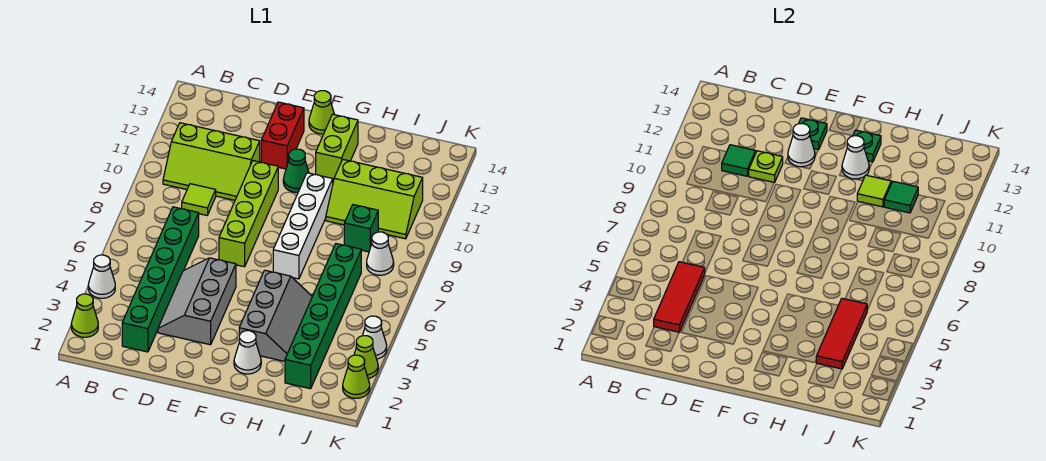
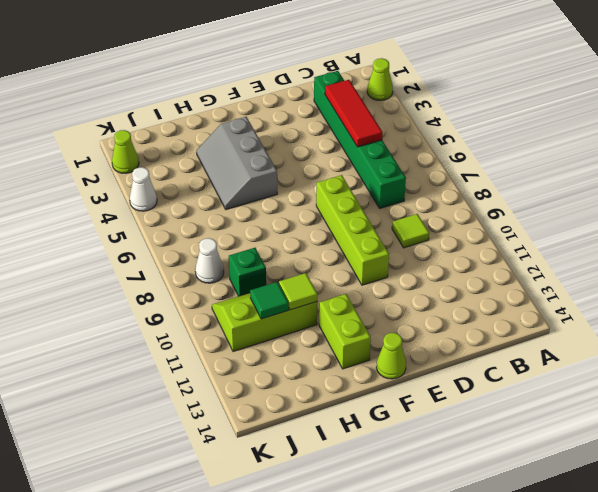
none -> white 1x1 cone [88,255,115,298]
none -> lime 2x3 slope [163,123,260,200]
none -> grey 2x3 slope [158,258,236,345]
none -> red 1x2 brick [261,102,304,169]

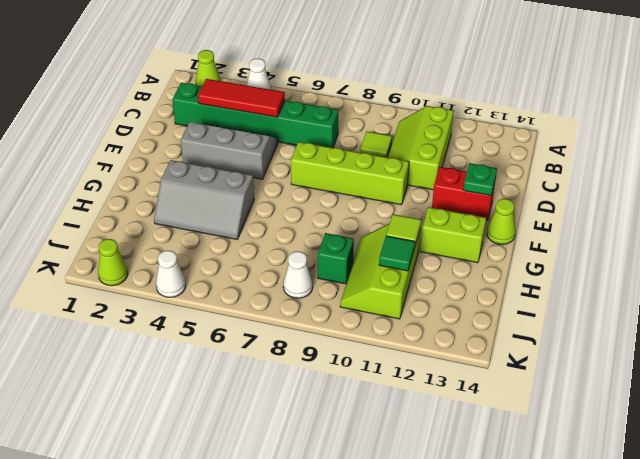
none -> green 1x1 cone [283,149,309,192]
none -> white 1x1 cone [234,331,261,374]
none -> white 1x4 brick [273,173,333,279]
none -> green 1x6 brick [285,244,361,389]

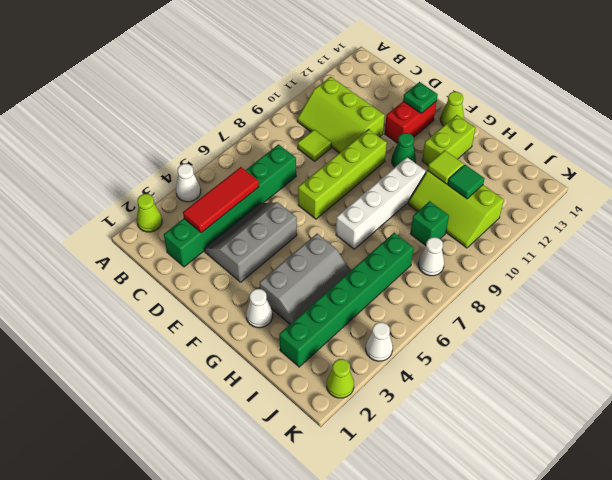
none -> lime 1x1 cone [354,336,378,379]
none -> green 1x1 tile [722,145,756,176]
none -> lime 1x1 plate [749,151,783,182]
none -> white 1x1 cone [788,124,815,167]

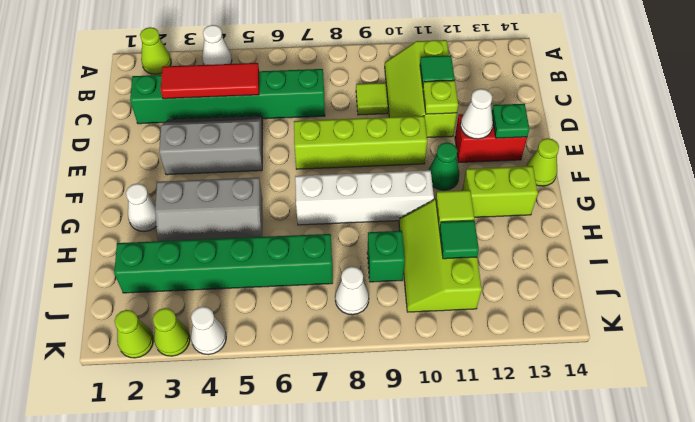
none -> white 1x1 cone [842,136,869,179]
none -> green 1x1 plate [853,130,881,162]
none -> red 1x3 tile [816,298,867,369]

